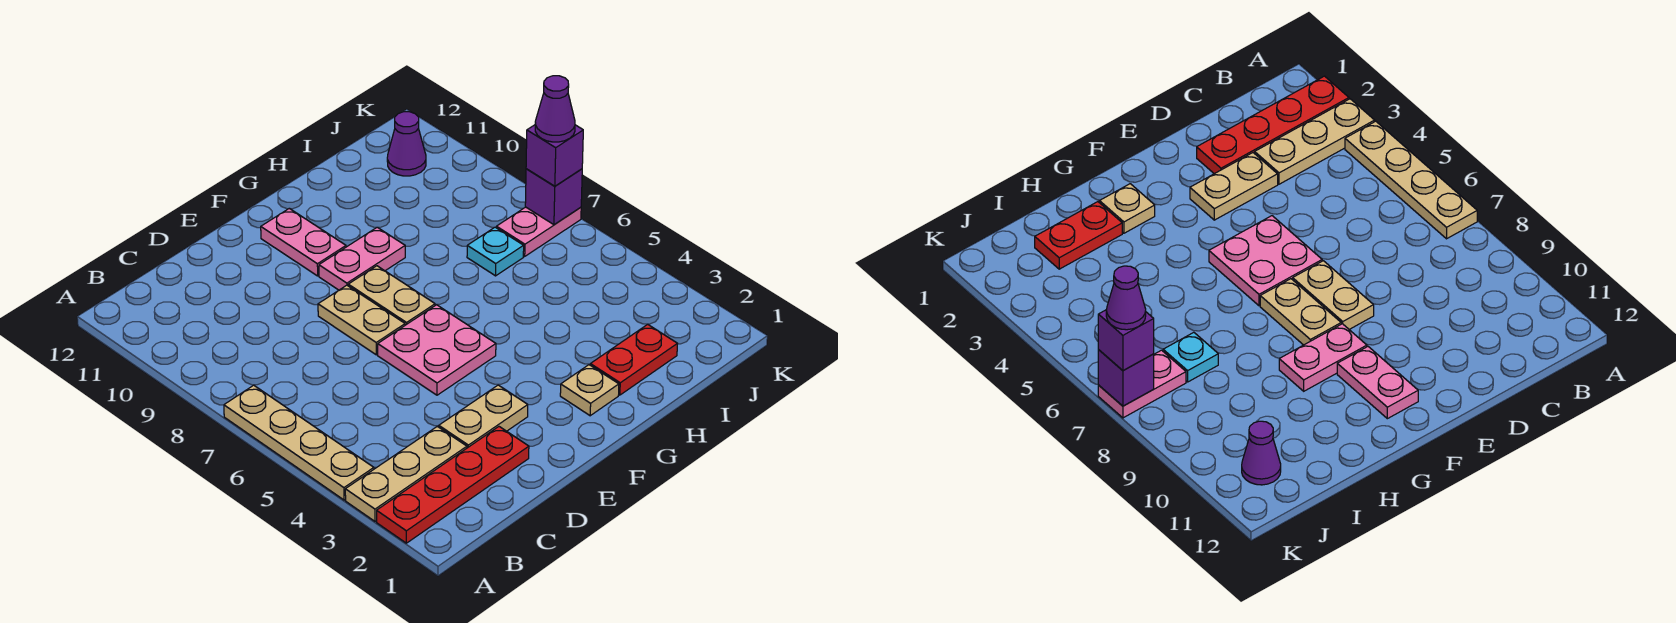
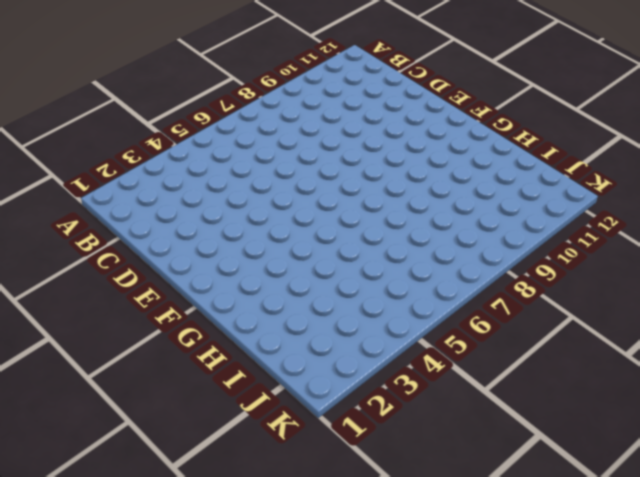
none -> red 1x4 plate [377,427,529,543]
none -> tan 1x3 plate [345,426,467,521]
none -> tan 1x4 plate [224,385,374,500]

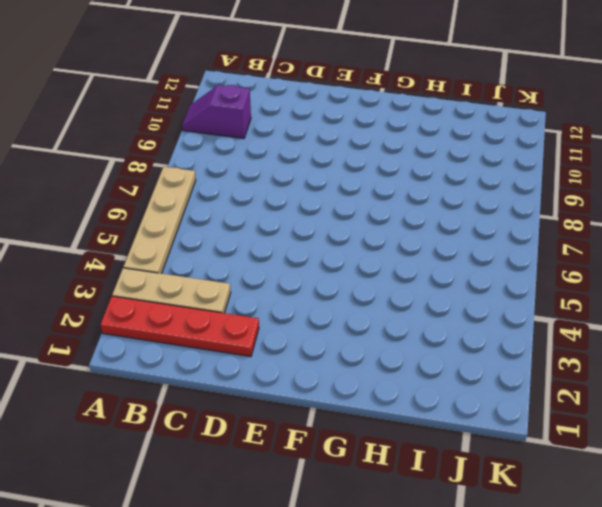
purple 1x2 slope [182,85,251,138] -> none
none -> tan 1x2 plate [439,385,528,448]
none -> pink 2x2 plate [378,305,496,395]
none -> tan 1x2 plate [318,285,405,355]

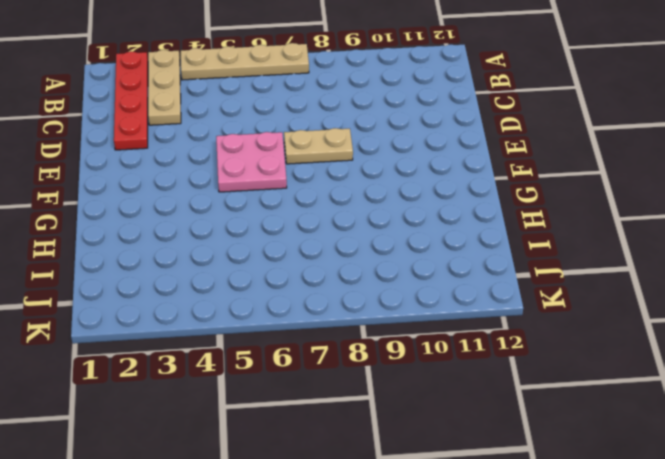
none -> tan 1x2 plate [439,385,528,448]
none -> tan 1x2 plate [348,266,435,325]
none -> pink 1x2 plate [319,227,405,290]

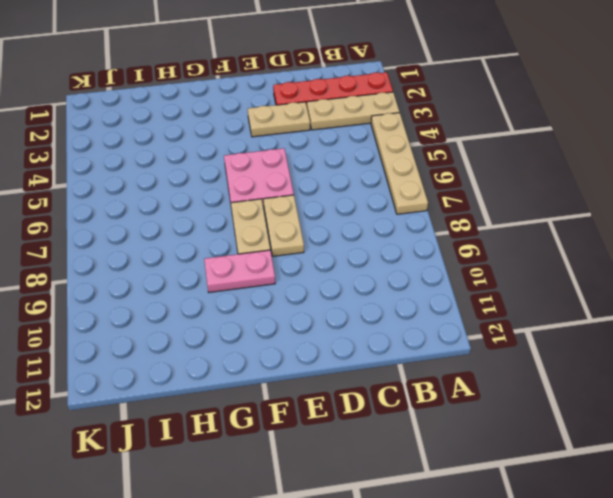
none -> pink 1x2 plate [261,208,346,276]
none -> tan 1x1 plate [560,365,619,416]
none -> red 1x2 plate [590,324,677,395]

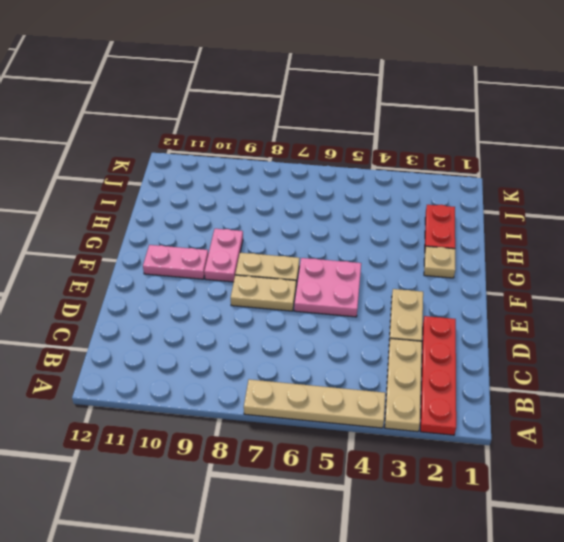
none -> cyan 1x1 plate [467,227,524,276]
none -> pink 1x2 plate [496,207,581,256]
none -> purple 1x1 cone [387,112,426,176]

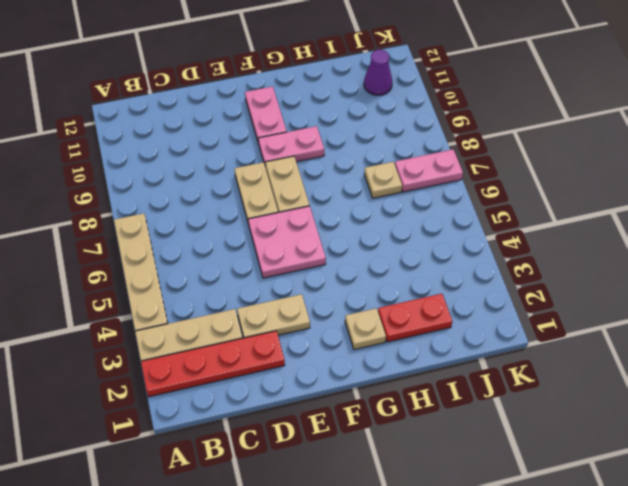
tan 1x1 plate [364,162,402,198] -> cyan 1x1 plate [467,227,524,276]
none -> purple 1x1 brick [525,169,582,225]
none -> purple 1x1 brick [526,125,583,186]
none -> purple 1x1 cone [535,76,575,142]

